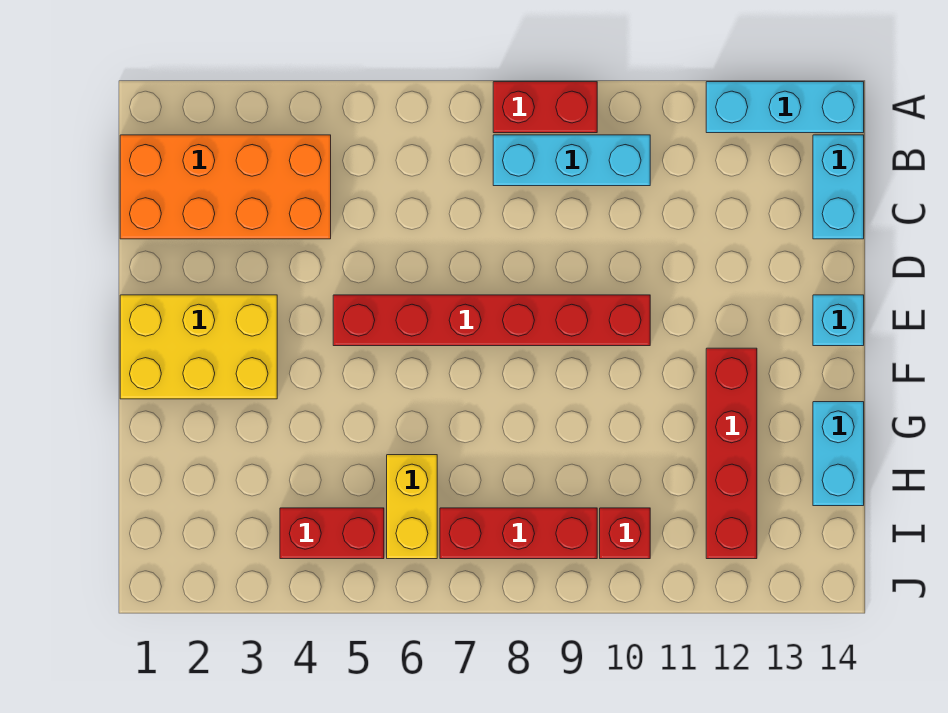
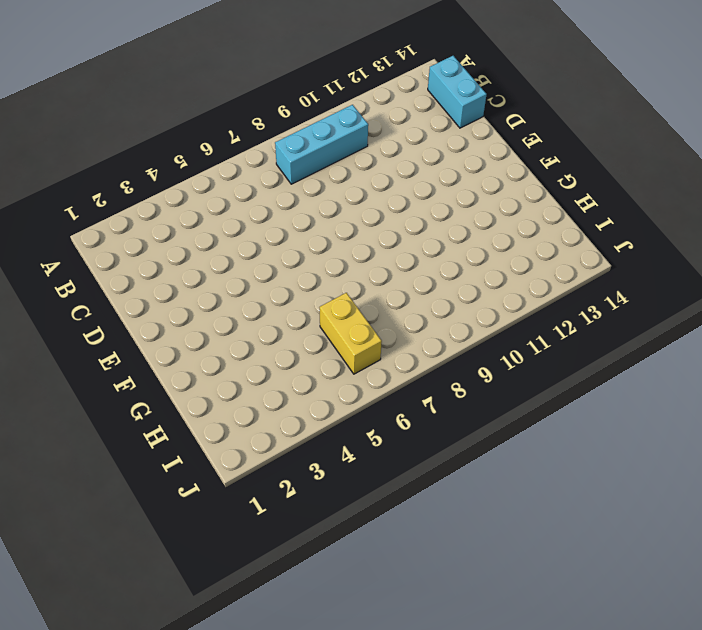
none -> red 1x2 brick [493,82,597,133]
none -> cyan 1x3 brick [706,82,864,133]
none -> orange 2x4 brick [120,135,331,239]

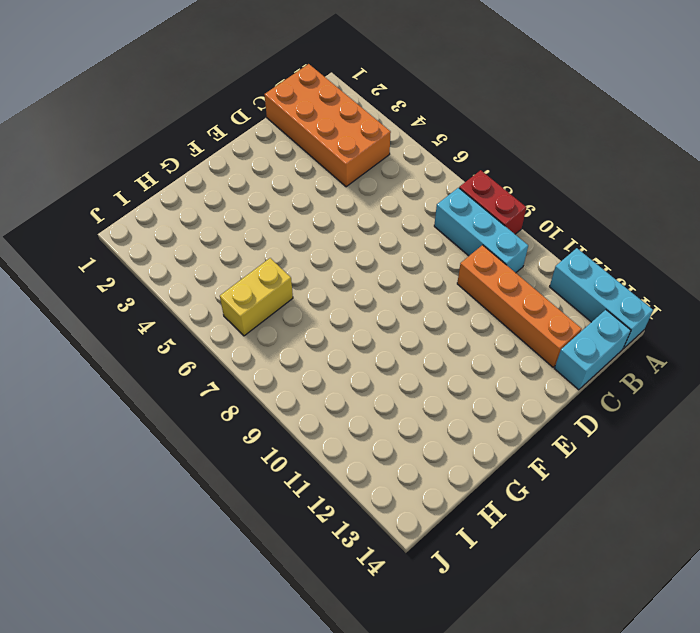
orange 1x4 brick [457,245,582,367] -> none
none -> yellow 2x3 brick [120,295,277,399]
none -> red 1x6 brick [333,295,650,346]
none -> cyan 1x1 brick [813,295,864,346]

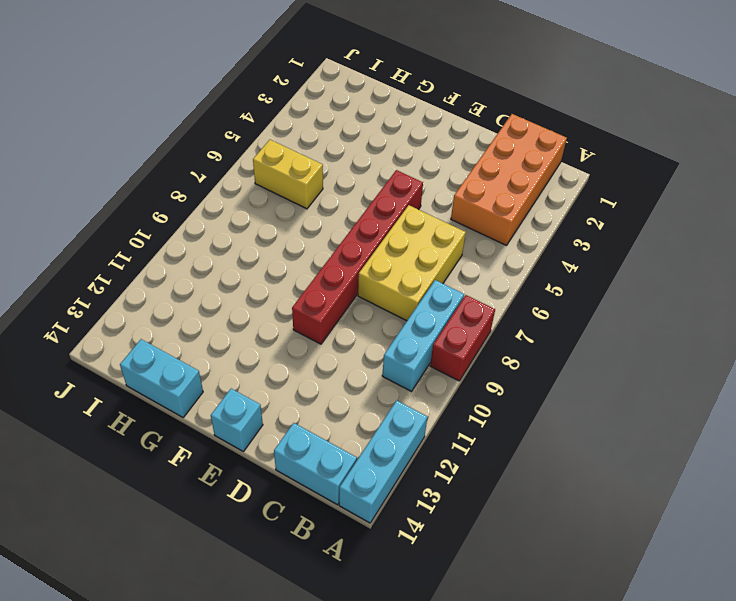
yellow 2x3 brick [358,205,466,321] -> yellow 2x3 brick moved to [120,295,277,399]
none -> red 1x4 brick [706,348,757,559]
none -> red 1x2 brick [280,508,384,559]
none -> red 1x3 brick [440,508,597,559]

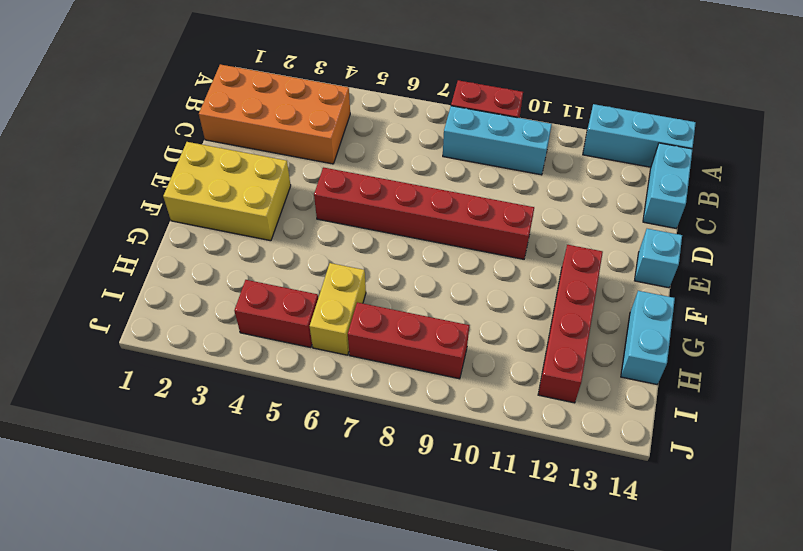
none -> red 1x1 brick [600,508,650,559]

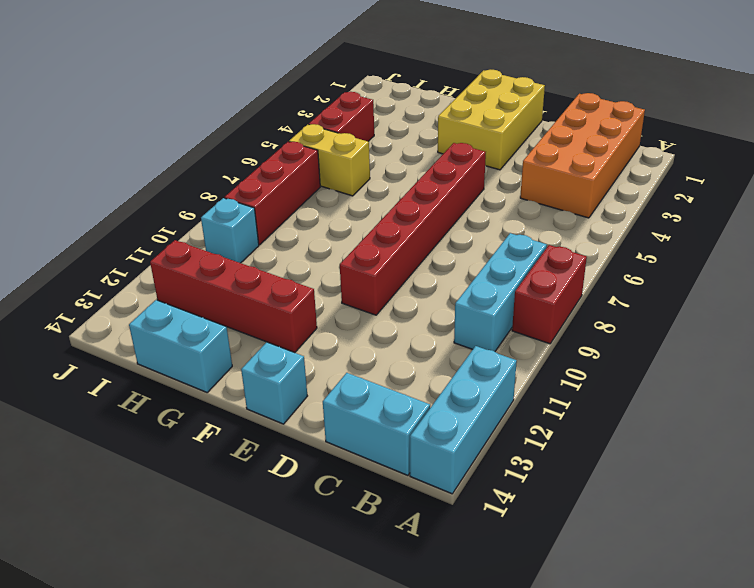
cyan 1x1 brick [201,198,259,263] -> red 1x1 brick [600,508,650,559]

